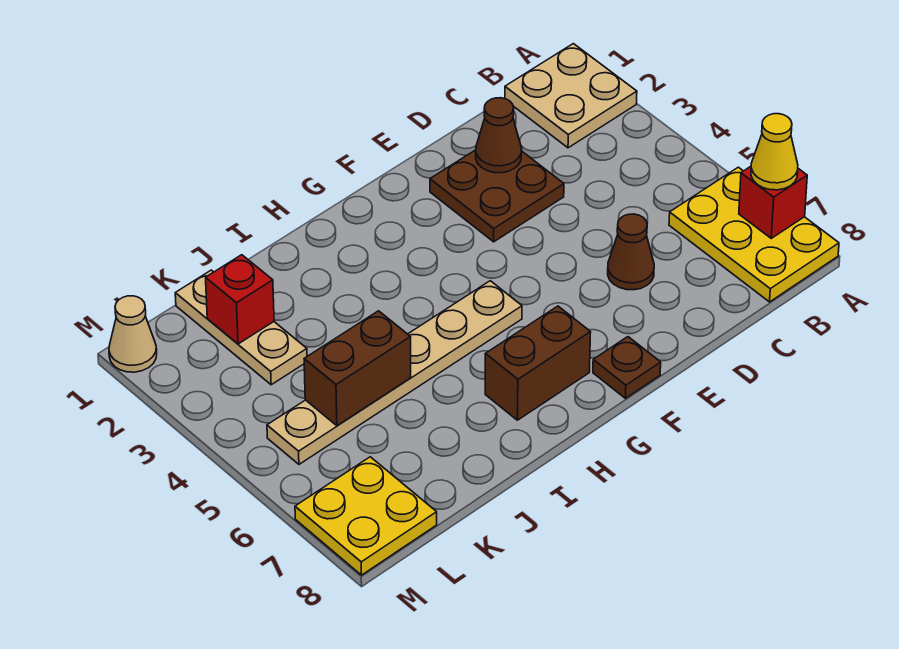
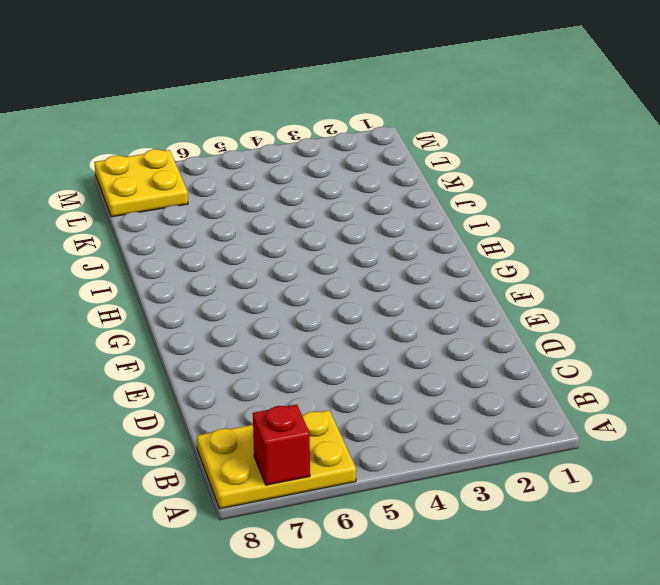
none -> tan 2x2 plate [505,44,637,148]
none -> brown 2x2 plate [430,150,564,242]
none -> brown 1x1 cone [608,214,654,290]

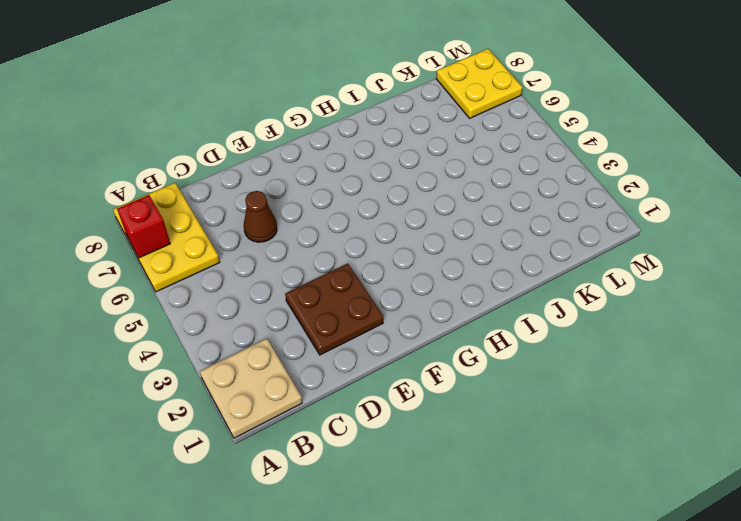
none -> brown 1x1 plate [593,337,661,398]
none -> tan 1x6 plate [267,281,522,464]
none -> brown 1x2 brick [485,306,591,420]

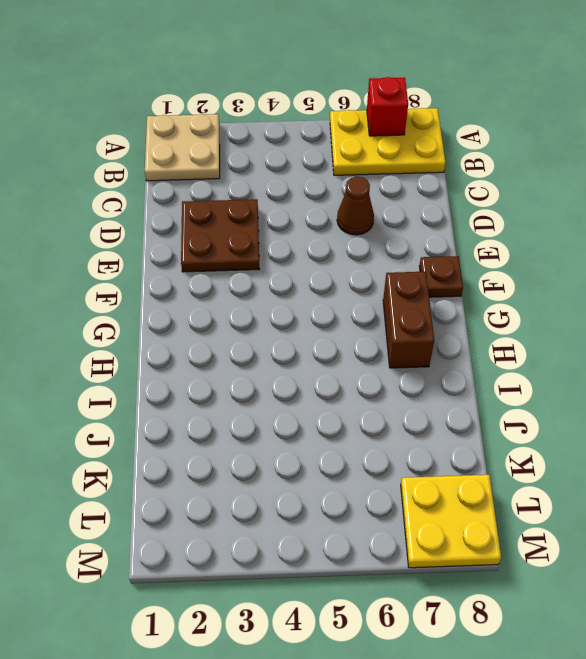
none -> tan 1x6 plate [267,281,522,464]
none -> tan 1x3 plate [175,270,307,385]
none -> tan 1x1 cone [109,296,157,372]

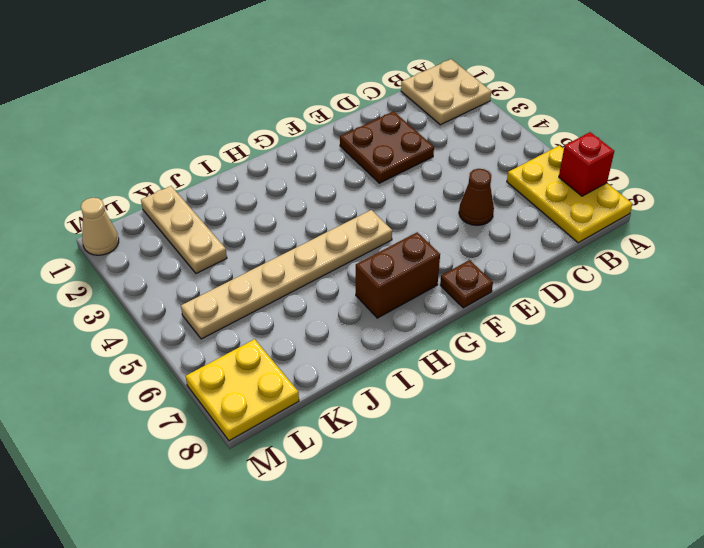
none -> brown 1x1 cone [476,98,522,173]
none -> brown 1x2 brick [304,311,411,426]
none -> red 1x1 brick [206,255,274,344]

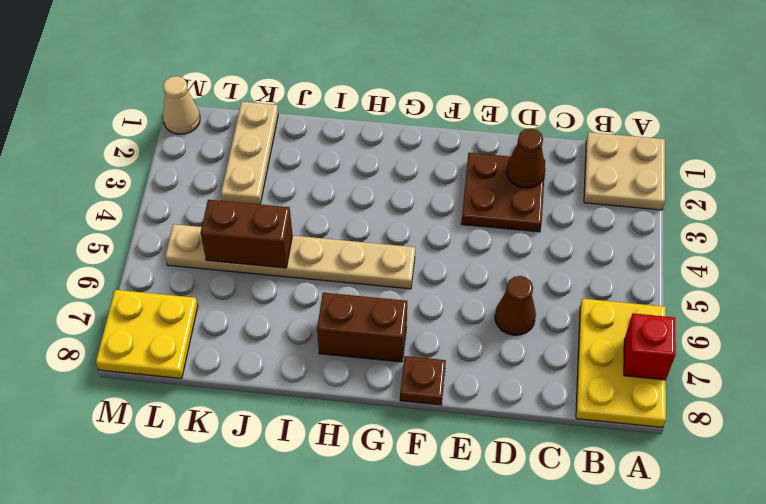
none -> red 1x1 brick [206,255,274,344]
none -> yellow 1x1 cone [751,114,798,190]

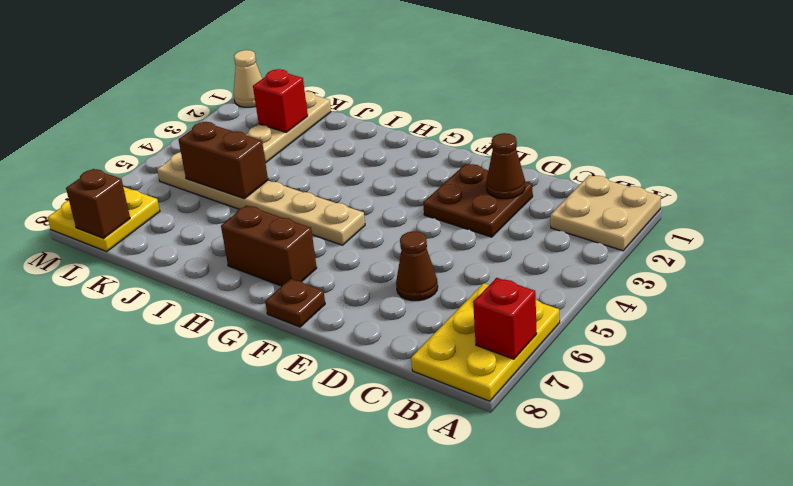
brown 1x1 brick [66,169,130,238] -> none
none -> yellow 1x1 cone [751,114,798,190]

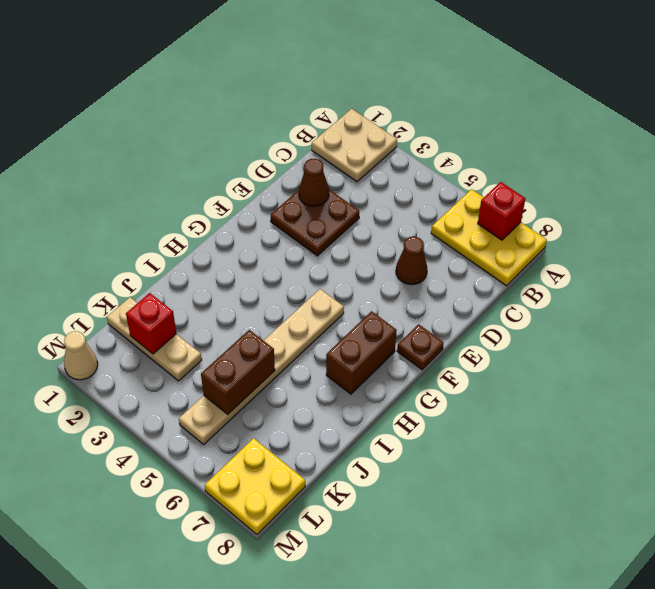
none -> yellow 1x1 cone [751,114,798,190]

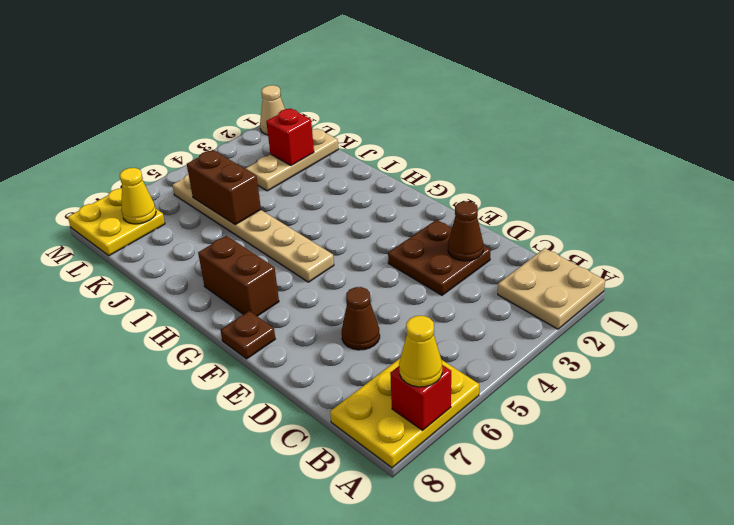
yellow 1x1 cone [120,168,156,224] -> none

